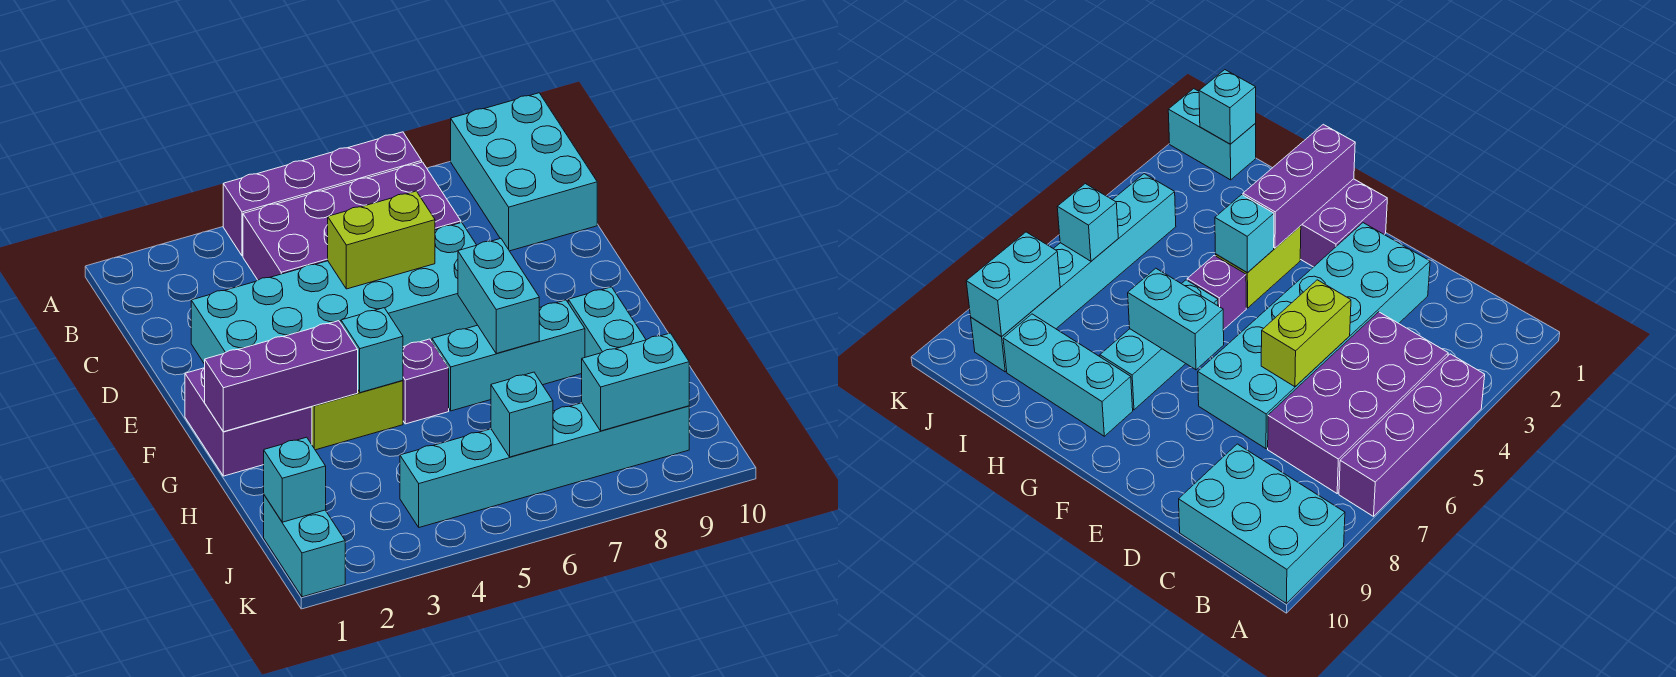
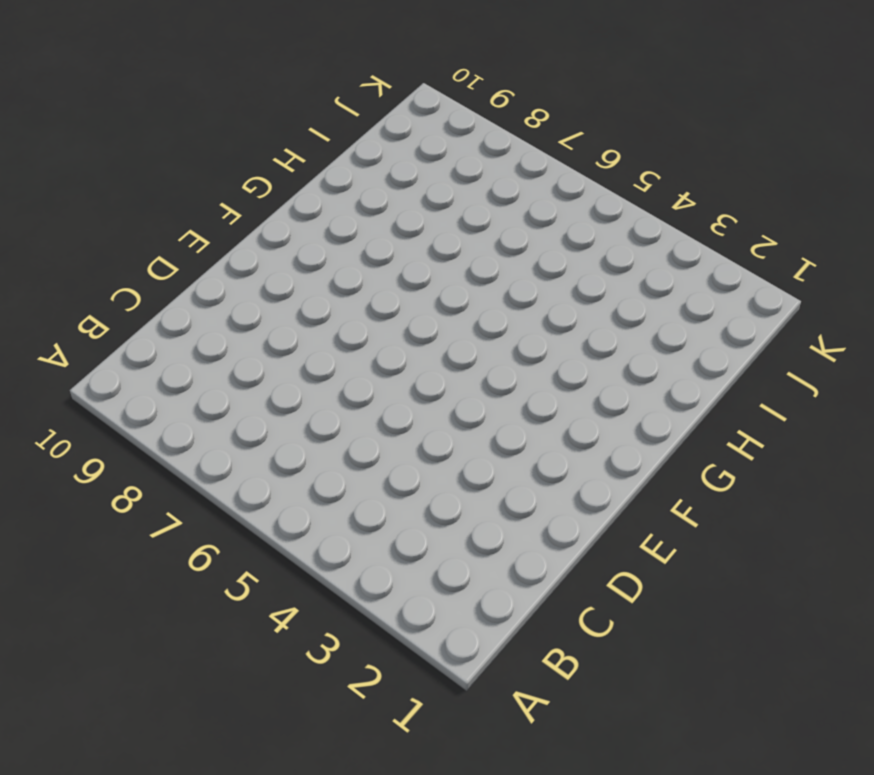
none -> purple 1x4 brick [223,132,422,256]
none -> cyan 2x3 brick [451,93,597,251]
none -> purple 2x4 brick [243,162,461,280]

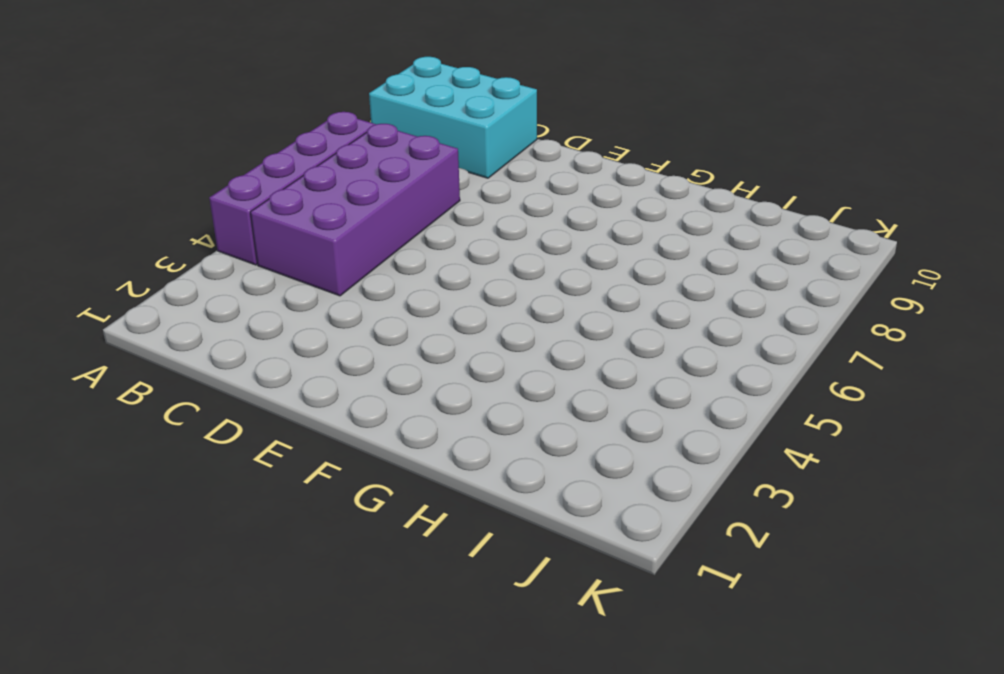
none -> cyan 2x6 brick [191,223,477,364]
none -> purple 2x2 brick [185,368,312,476]
none -> lime 1x2 brick [312,380,403,450]

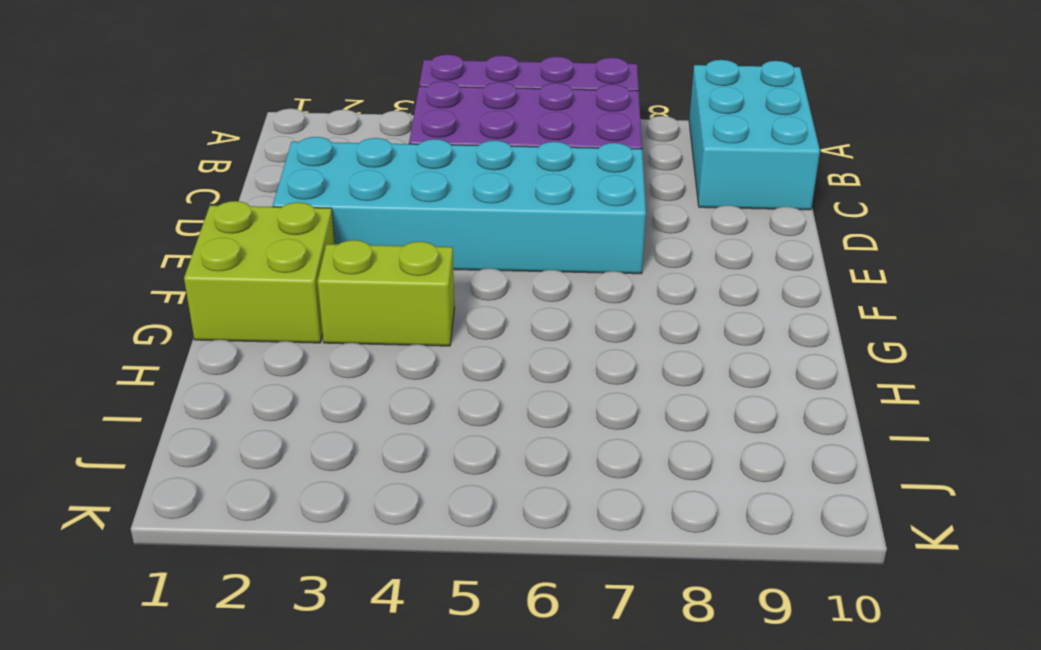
lime 2x2 brick [184,201,335,343] -> purple 2x2 brick [185,368,312,476]
none -> purple 1x1 brick [403,339,449,424]
none -> cyan 1x3 brick [432,300,585,411]
none -> cyan 1x3 brick [568,287,646,357]

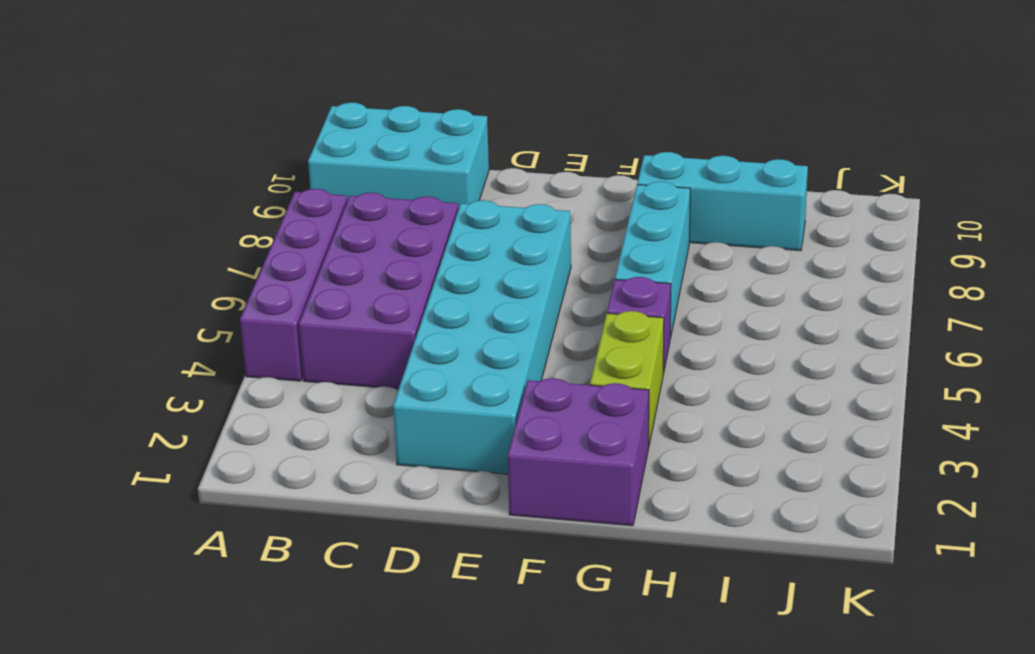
none -> cyan 1x2 brick [264,495,345,597]
none -> cyan 1x6 brick [400,403,689,527]
none -> lime 1x2 brick [328,191,435,289]

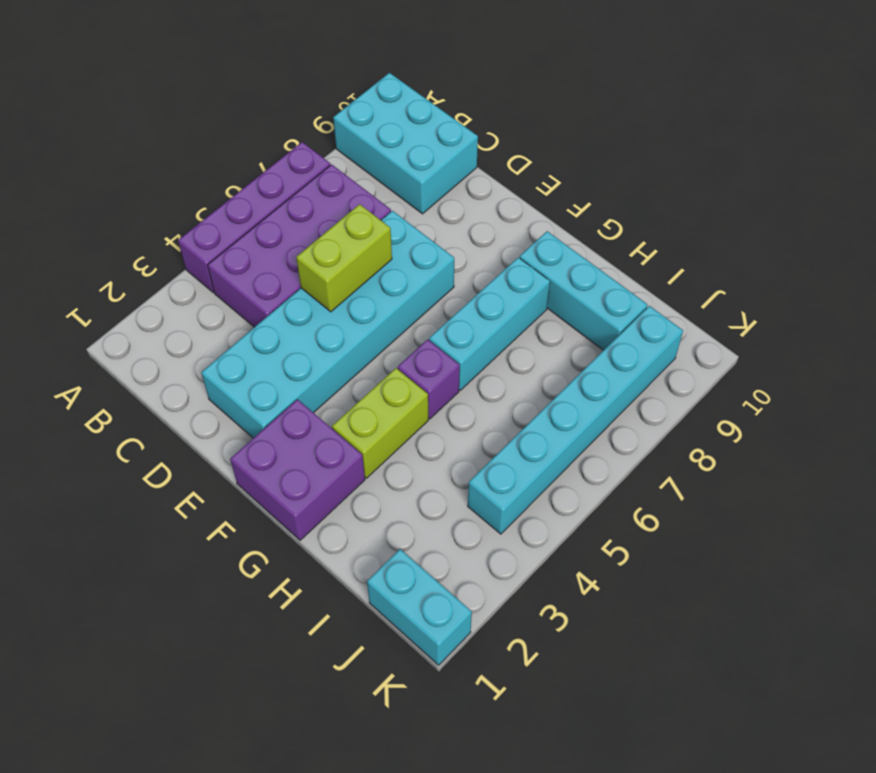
none -> cyan 1x2 brick [458,239,539,353]
none -> purple 1x3 brick [205,321,358,432]
none -> cyan 1x1 brick [341,308,403,393]

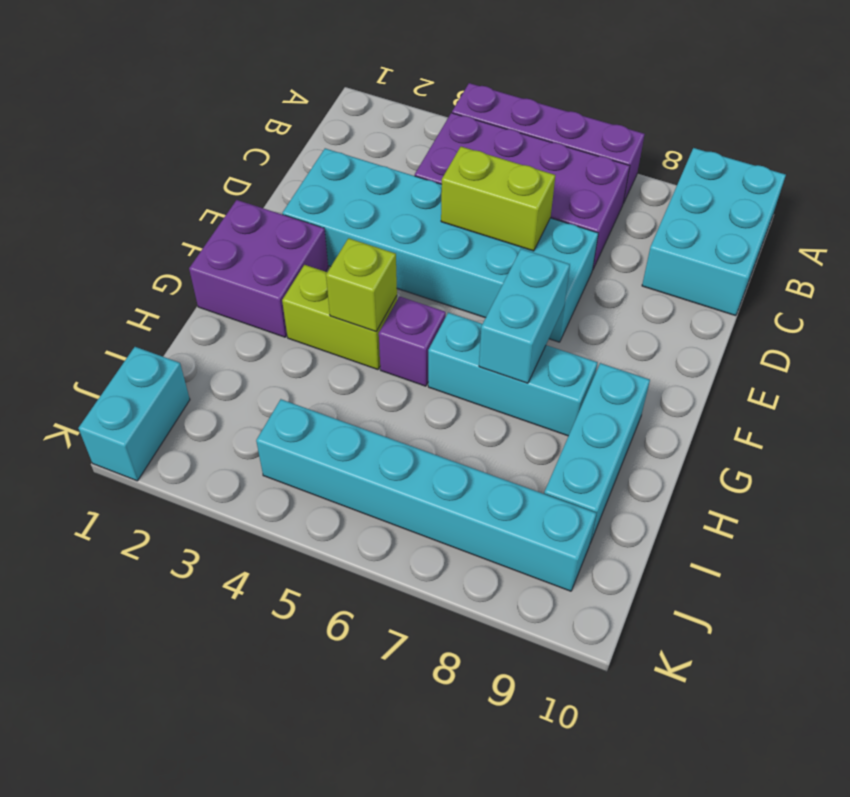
lime 1x1 brick [326,238,397,331] -> cyan 1x1 brick [341,308,403,393]
none -> purple 1x3 brick [205,321,358,432]
none -> cyan 1x1 brick [264,437,326,522]
none -> cyan 1x1 brick [491,372,553,457]

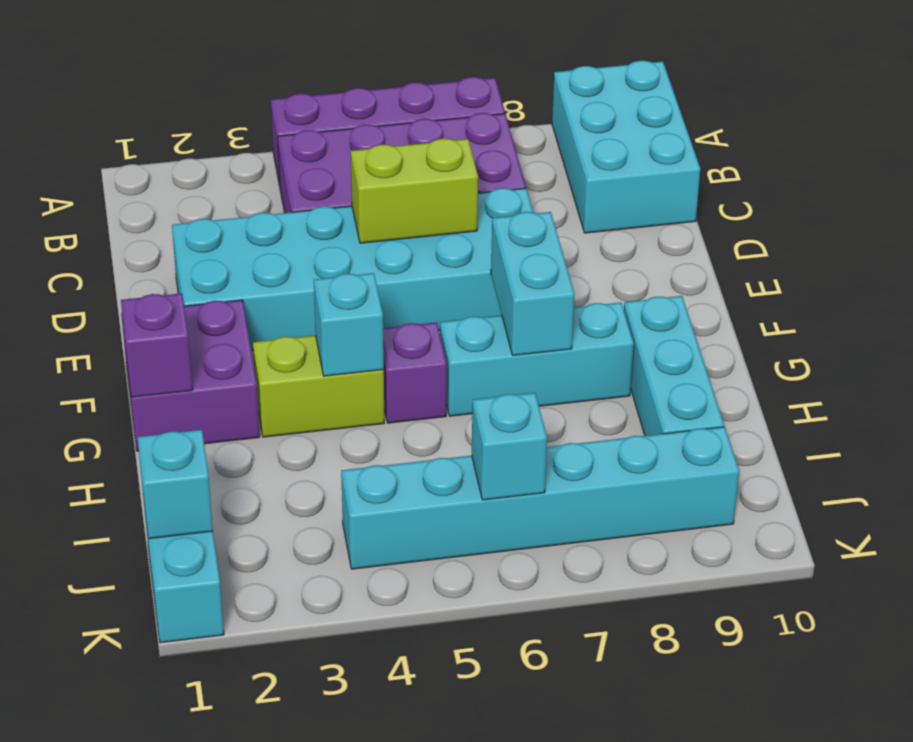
purple 1x1 brick [121,293,193,397] -> purple 1x3 brick [205,321,358,432]
none -> cyan 1x2 brick [582,333,689,431]

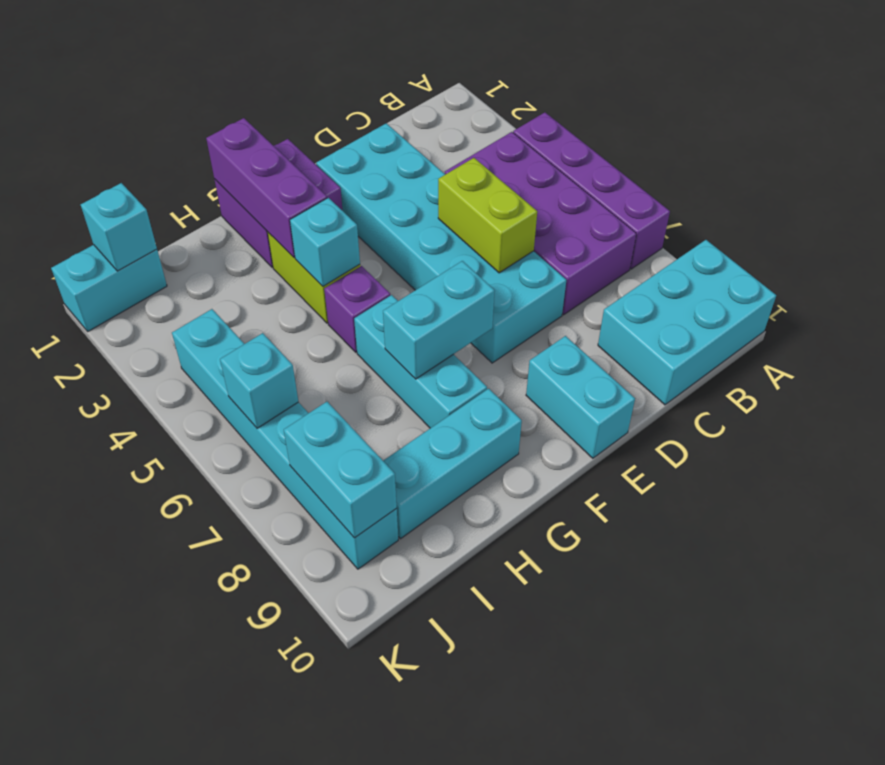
cyan 1x2 brick [526,336,635,458] -> none

